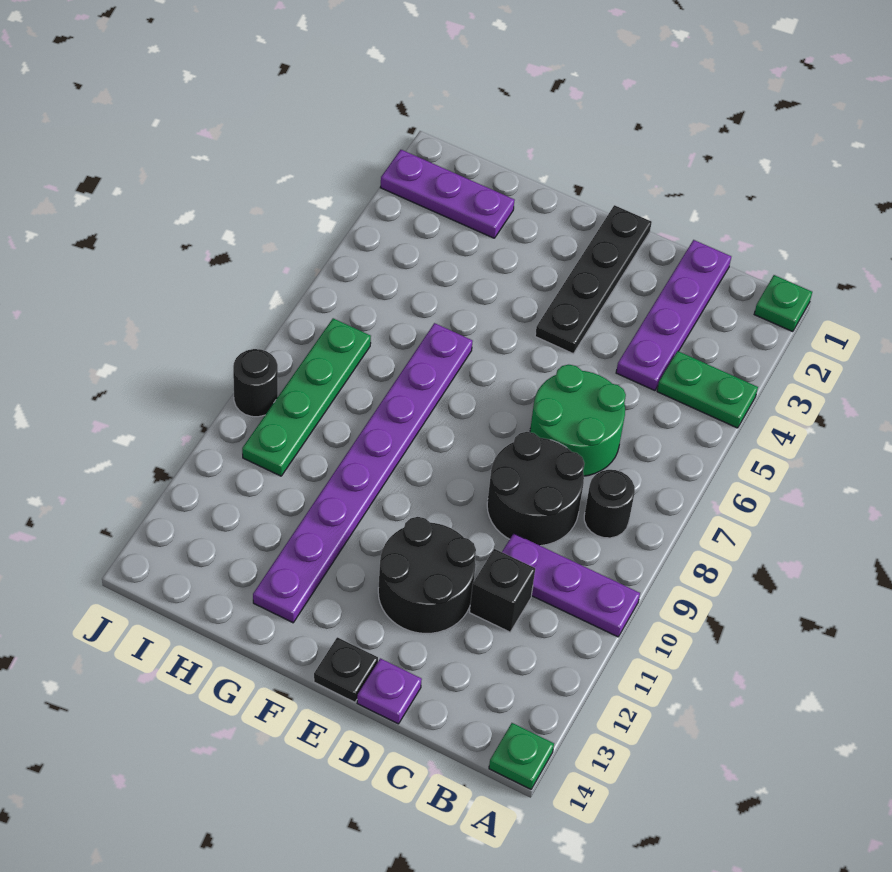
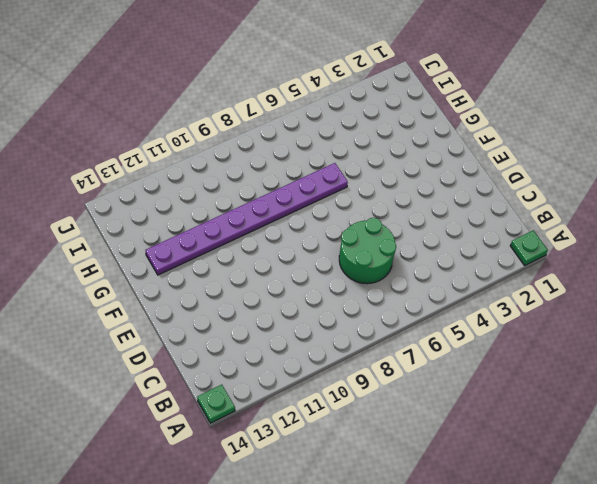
none -> green 1x2 plate [657,351,758,428]
none -> purple 1x3 plate [502,533,640,637]
none -> black 1x1 round brick [584,470,635,538]

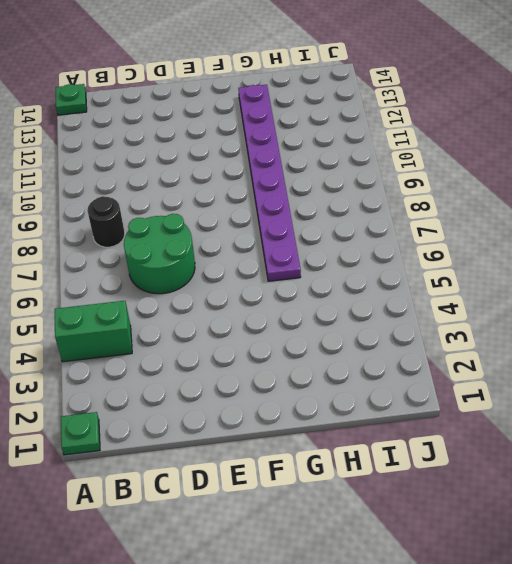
green 1x2 brick [55,301,132,362] -> green 1x2 plate [657,351,758,428]
none -> purple 1x3 plate [502,533,640,637]
none -> purple 1x4 plate [616,240,731,391]
none -> black 2x2 round brick [487,432,584,546]

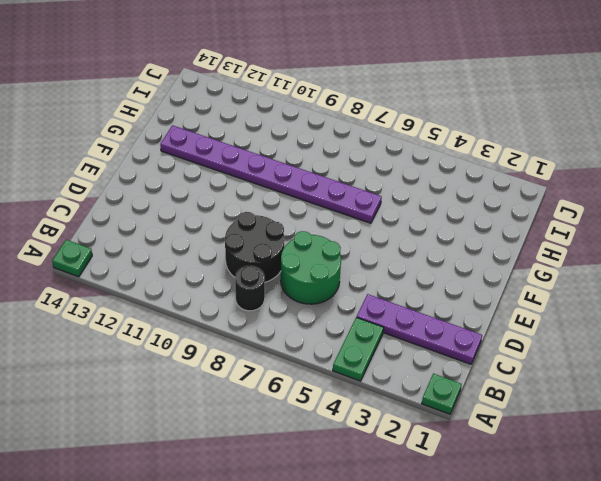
none -> purple 1x3 plate [502,533,640,637]
none -> black 1x1 brick [470,549,535,632]
none -> black 2x2 round brick [378,517,476,633]

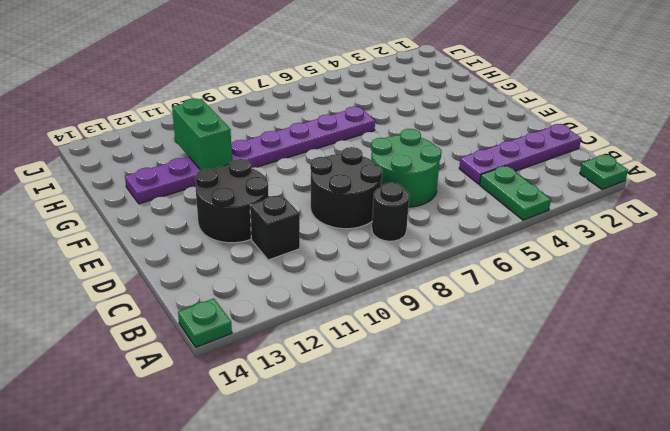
green 1x2 brick [172,98,232,170] -> none
none -> purple 1x3 plate [502,533,640,637]
none -> purple 1x1 plate [357,658,422,724]
none -> black 1x4 plate [535,205,652,354]

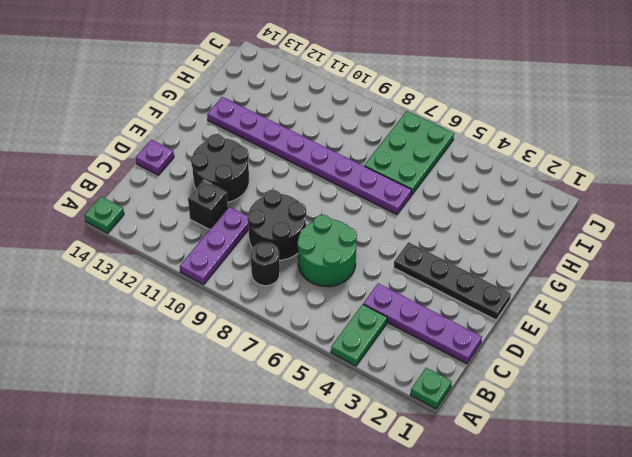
green 2x3 plate [364,111,454,195] -> green 1x4 plate [242,318,371,476]
none -> black 1x1 plate [314,637,378,702]
none -> purple 1x3 plate [380,150,515,238]
none -> black 1x1 round brick [233,349,278,417]

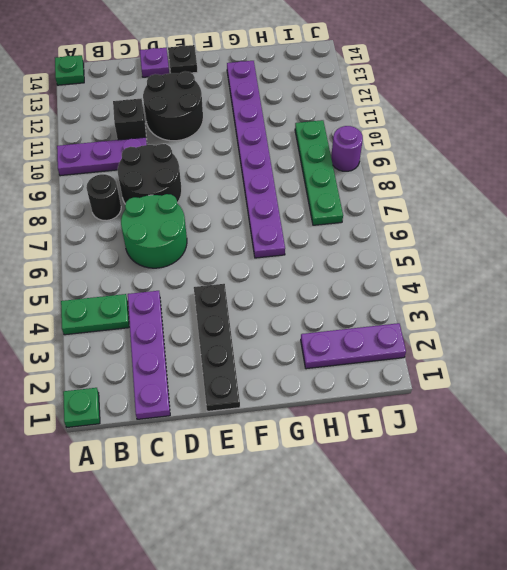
purple 1x1 round brick [331,126,363,171] -> black 1x1 round brick [233,349,278,417]

